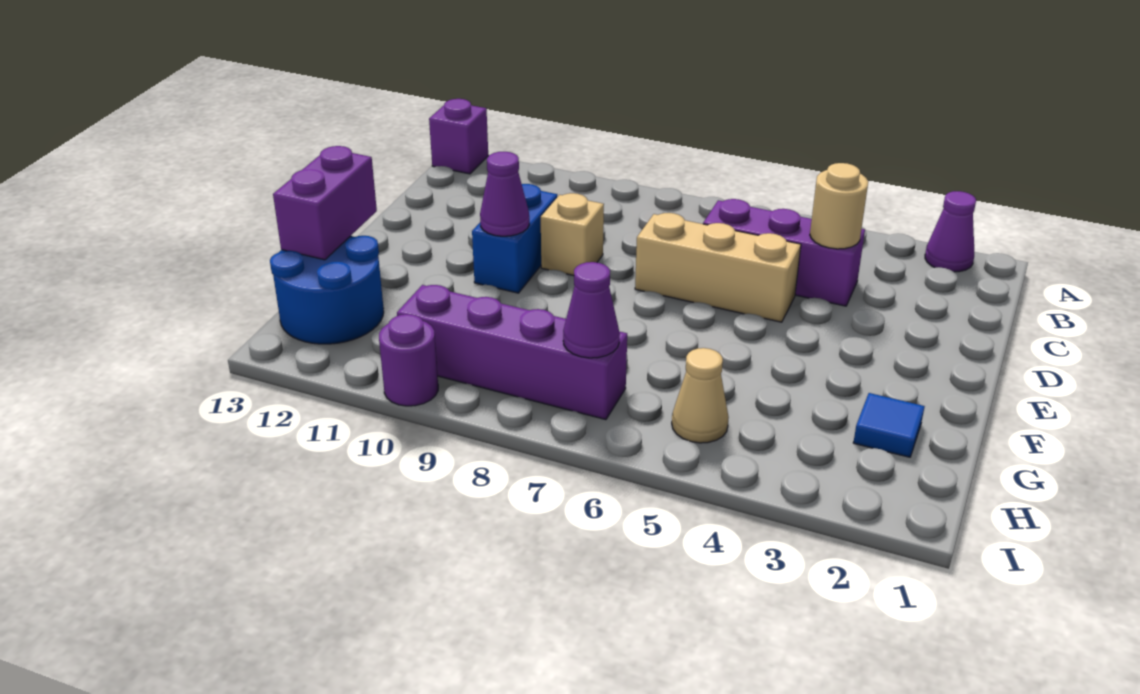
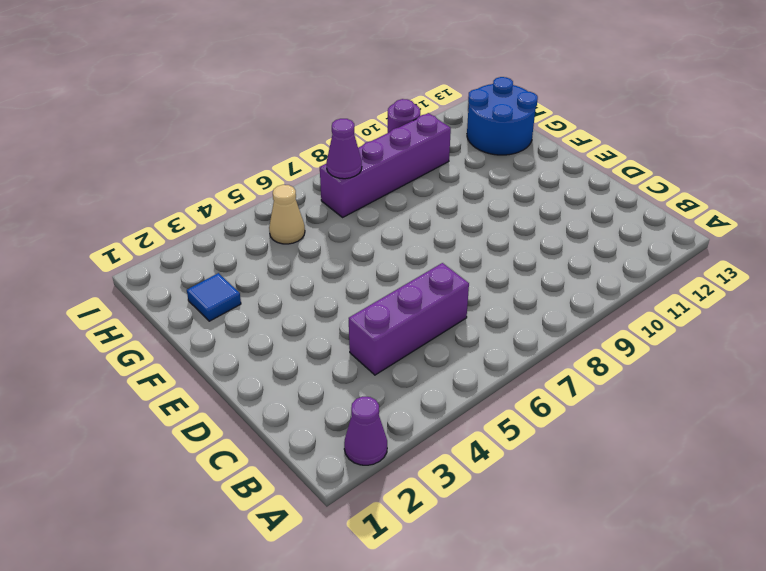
none -> purple 1x1 brick [429,99,488,174]
none -> tan 1x3 brick [635,213,801,322]
none -> tan 1x1 brick [541,193,604,276]

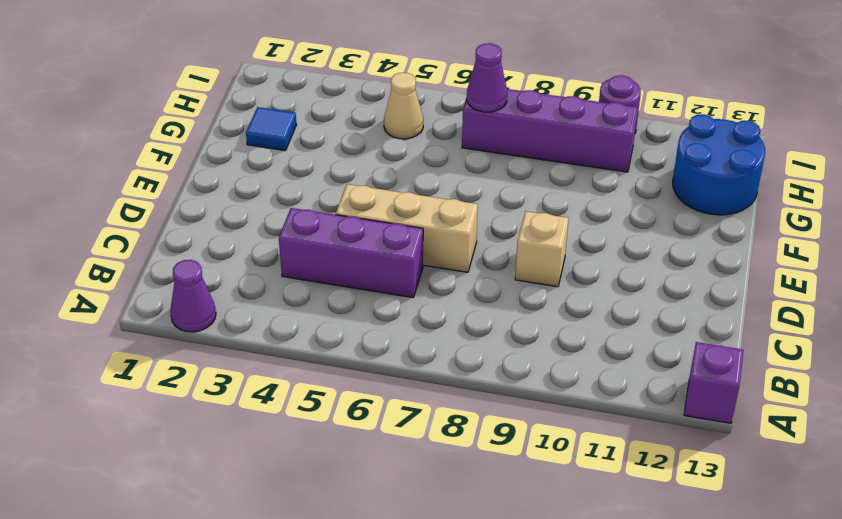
none -> blue 1x2 brick [472,184,557,293]
none -> tan 1x1 round brick [810,163,868,249]
none -> purple 1x1 cone [480,152,529,236]

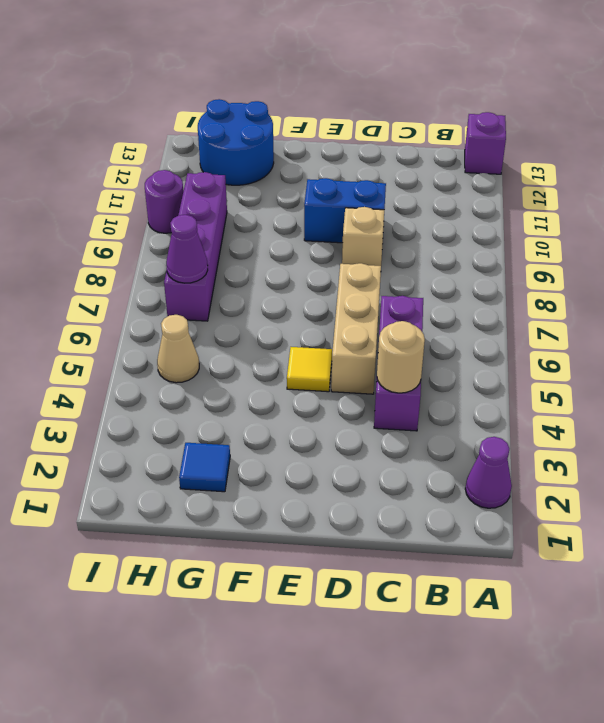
yellow 1x1 tile [287,347,332,392] -> none
none -> purple 1x1 cone [480,152,529,236]
none -> purple 1x2 brick [273,146,377,260]

